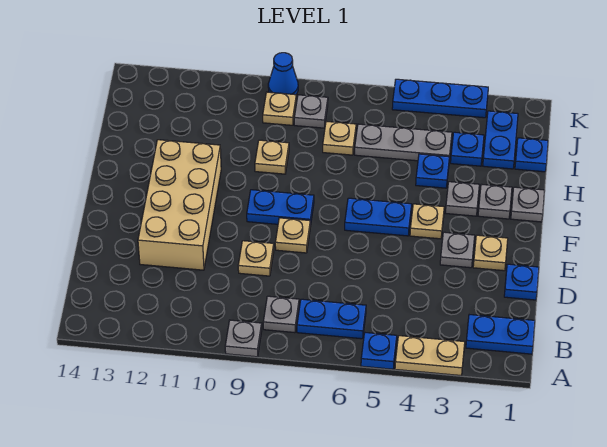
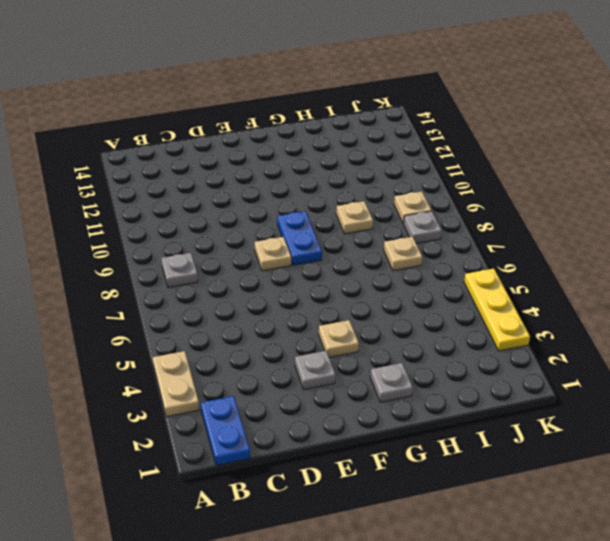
yellow 1x3 plate [464,269,530,351] -> blue 1x3 plate [392,79,488,118]
none -> blue 1x1 plate [361,333,397,369]
none -> grey 1x1 plate [225,320,262,357]
none -> blue 1x2 plate [297,299,366,339]

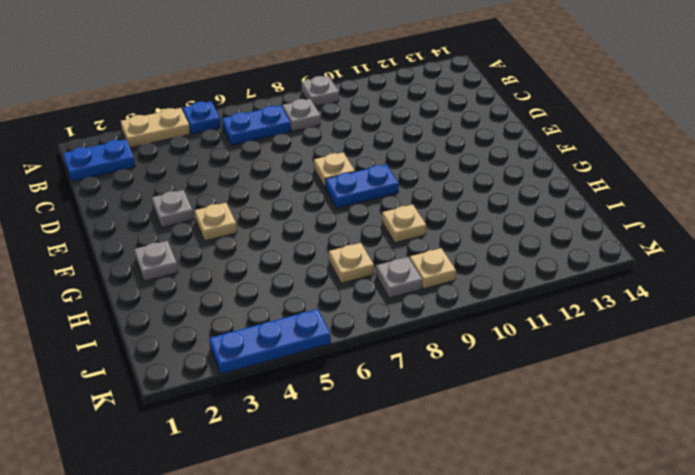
none -> blue 1x1 plate [504,264,539,300]
none -> tan 1x1 plate [238,241,274,276]
none -> tan 2x4 brick [138,140,221,270]

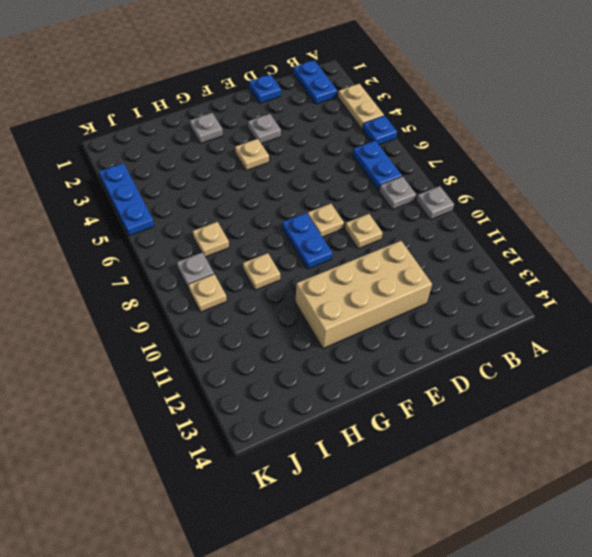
none -> tan 1x1 plate [473,235,508,271]
none -> blue 1x2 plate [345,198,412,236]
none -> grey 1x1 plate [511,187,545,222]

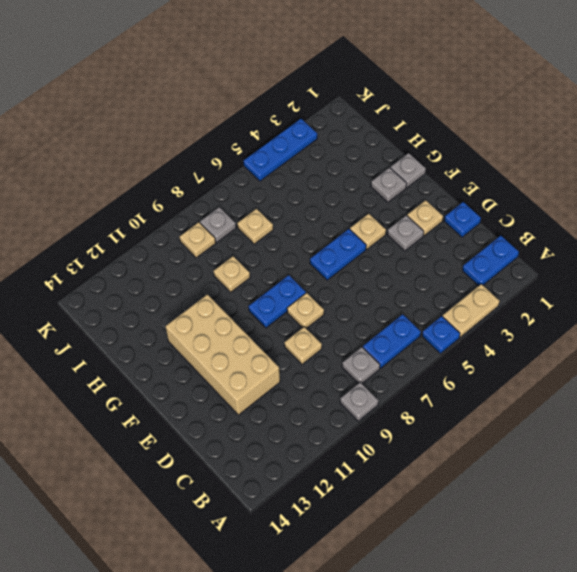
none -> grey 1x1 plate [446,182,479,216]
none -> blue 1x1 plate [416,154,449,188]
none -> blue 1x1 plate [515,138,548,172]

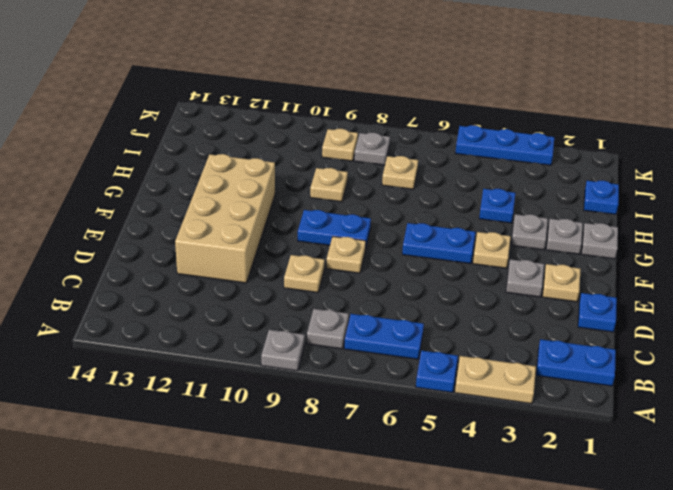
none -> blue 1x2 plate [483,111,518,169]
none -> blue 1x1 plate [451,132,484,166]
none -> grey 1x3 plate [355,124,452,161]

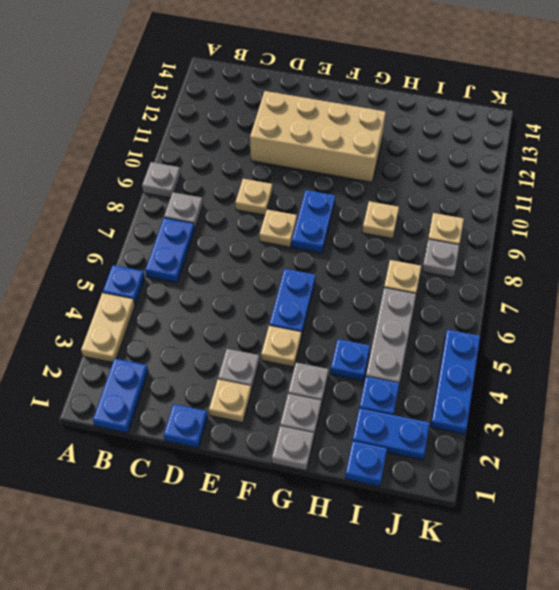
none -> blue 1x1 cone [268,53,298,95]

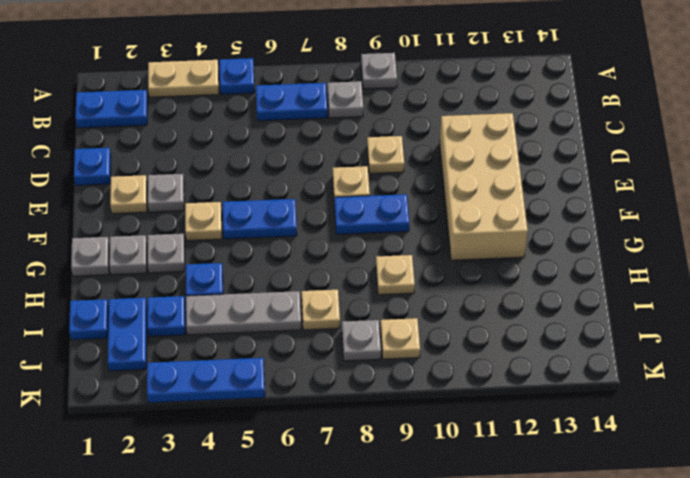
none -> blue 1x1 cone [268,53,298,95]

